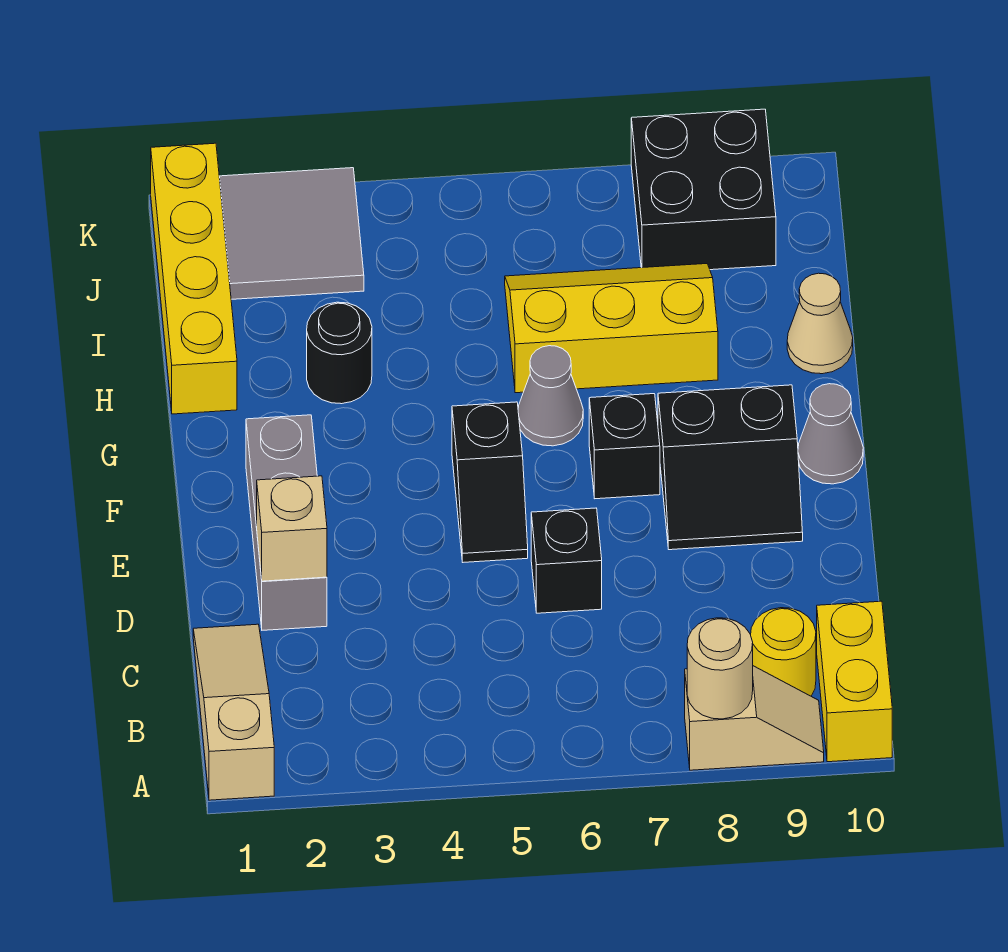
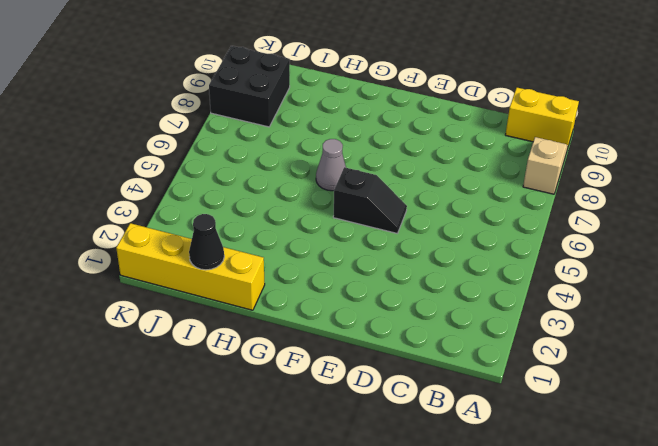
black 1x1 cone [189,214,224,270] -> none
none -> tan 1x3 slope [193,624,274,800]
none -> yellow 1x1 round brick [751,608,816,696]
none -> grey 1x3 brick [246,415,327,630]

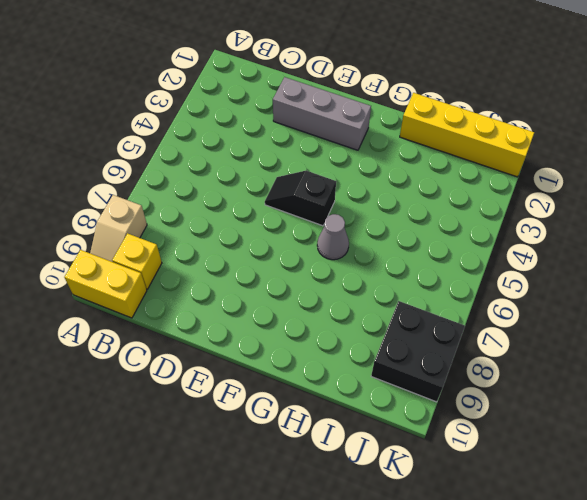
yellow 1x1 brick [112,233,162,289] -> yellow 1x1 round brick [751,608,816,696]
none -> tan 1x3 slope [193,624,274,800]
none -> black 1x1 brick [531,508,602,613]
none -> black 2x2 slope [658,385,803,550]

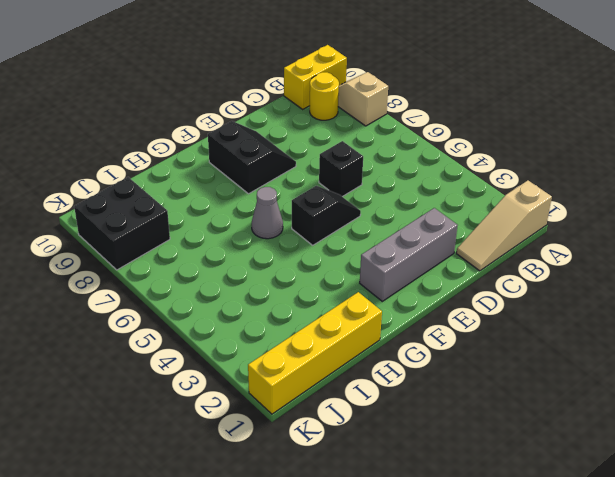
none -> black 1x1 brick [589,394,660,499]
none -> grey 1x1 cone [798,384,863,484]
none -> black 1x1 round brick [307,302,372,404]

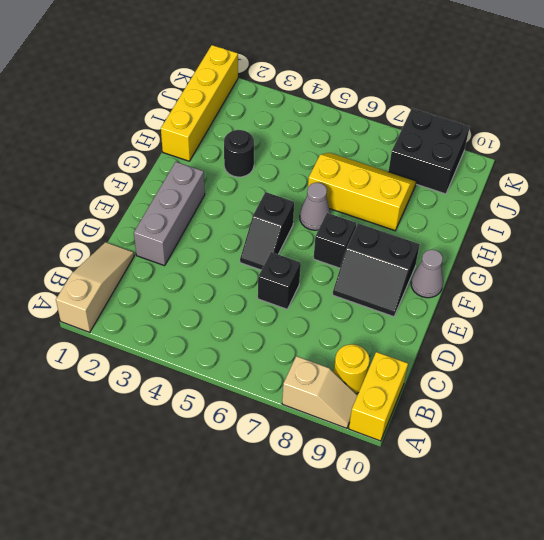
none -> tan 1x1 cone [787,273,853,374]
none -> grey 2x2 tile [219,168,364,299]
none -> tan 1x1 round brick [687,618,753,719]

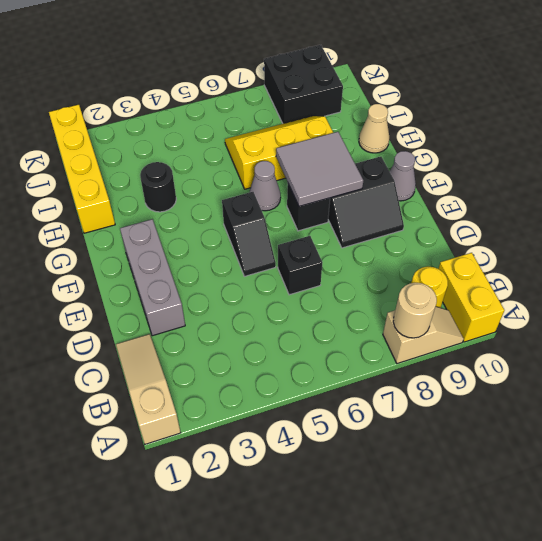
grey 2x2 tile [276,132,363,206] -> grey 2x2 tile moved to [219,168,364,299]
none -> tan 1x1 brick [257,476,327,581]

